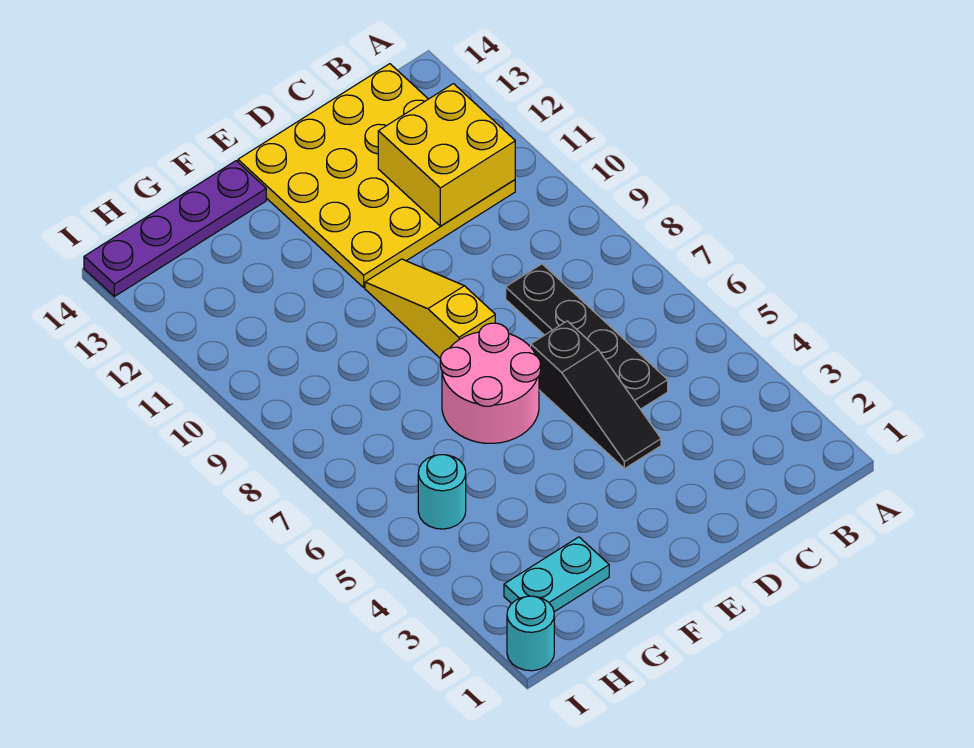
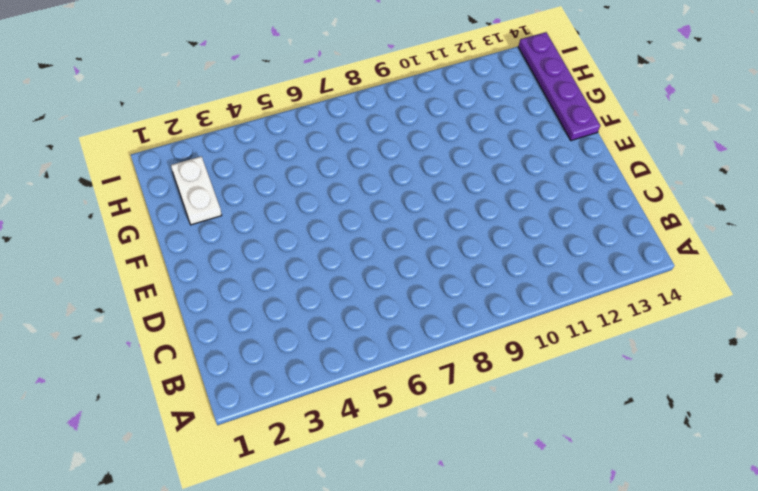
white 1x2 plate [171,156,222,225] -> cyan 1x2 plate [504,537,609,612]
none -> yellow 4x4 plate [238,64,515,287]
none -> black 1x4 plate [506,264,668,409]

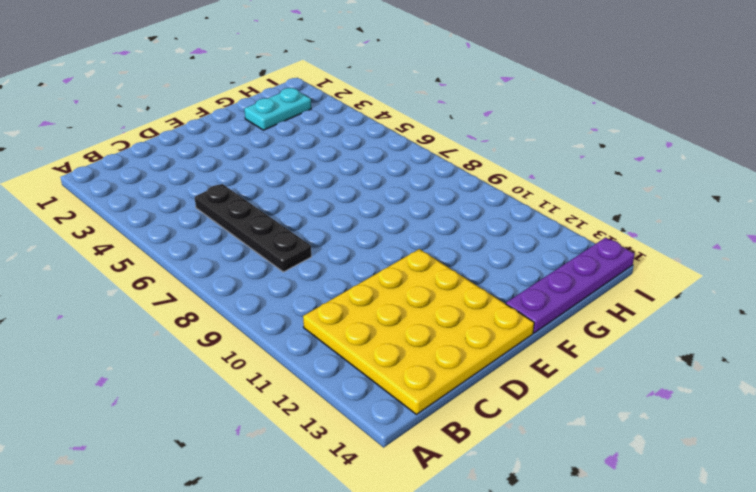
none -> black 1x3 slope [531,321,661,469]
none -> pink 2x2 round brick [440,323,541,443]

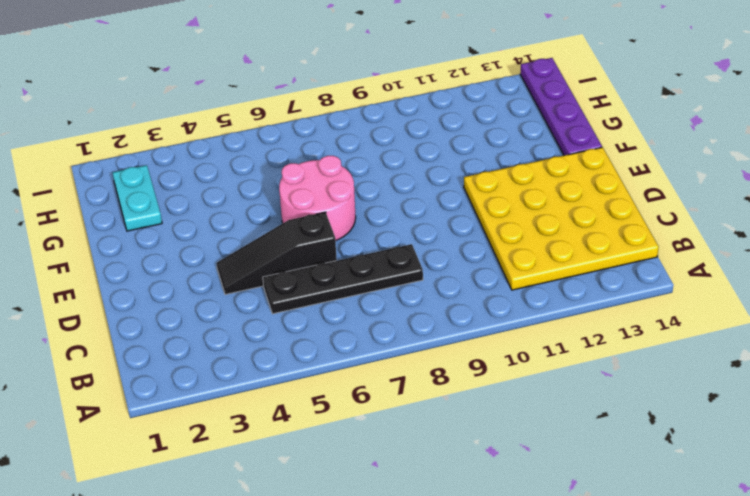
none -> yellow 1x3 slope [365,259,495,358]
none -> cyan 1x1 round brick [418,455,466,529]

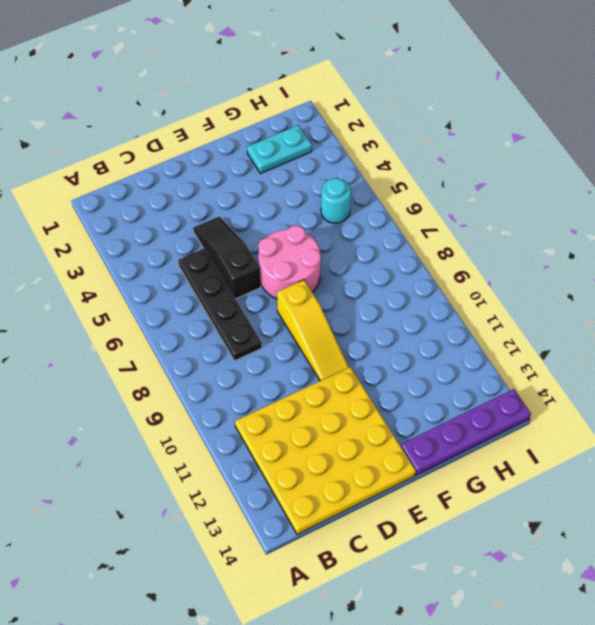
none -> cyan 1x1 round brick [507,596,554,671]
none -> yellow 2x2 brick [378,84,515,226]

